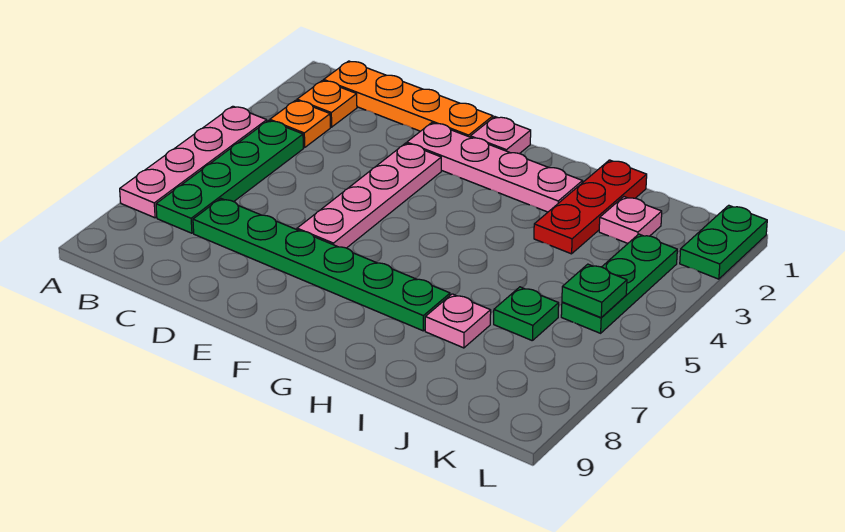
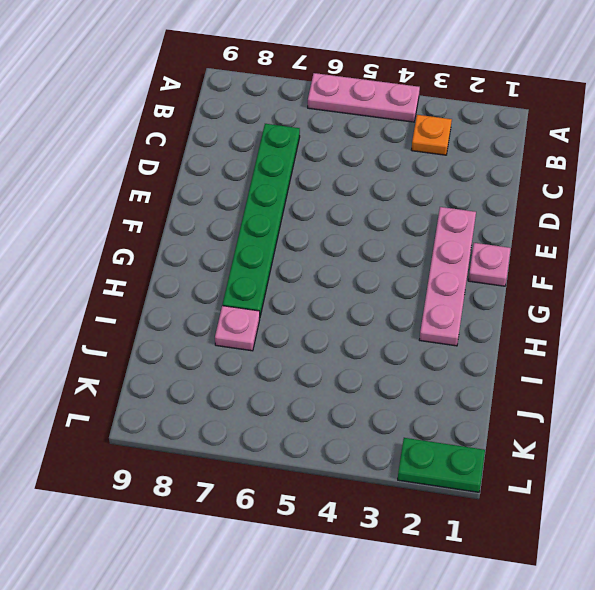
pink 1x3 plate [308,73,420,122] -> pink 1x4 plate [120,106,267,218]
none -> orange 1x4 plate [324,61,493,137]
none -> orange 1x1 plate [297,81,357,127]
none -> green 1x4 plate [156,120,303,233]

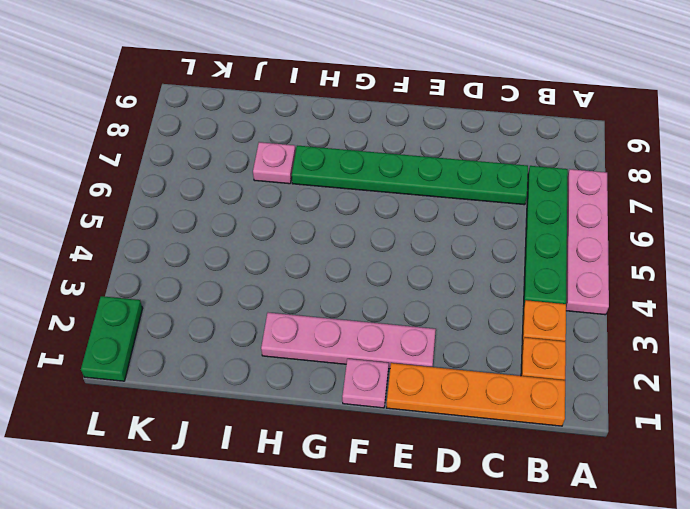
none -> pink 1x4 plate [297,143,441,248]
none -> red 1x3 plate [534,160,647,254]
none -> pink 1x1 plate [599,197,662,243]

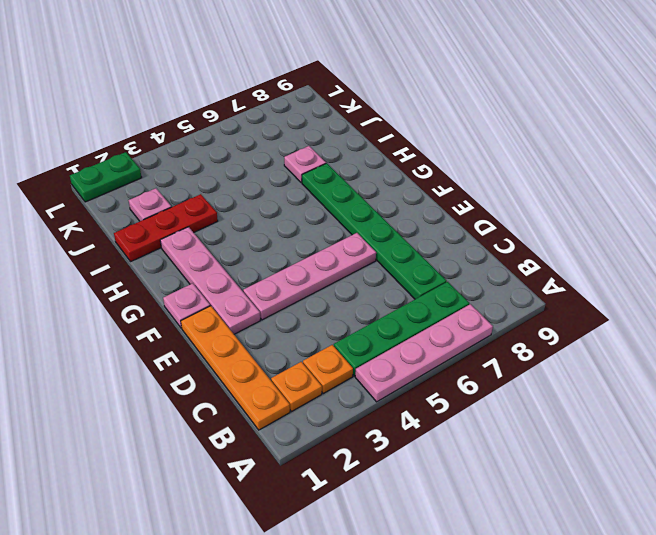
none -> green 1x1 plate [494,287,559,340]
none -> green 1x3 plate [561,234,677,333]
none -> green 1x1 plate [562,264,627,318]

